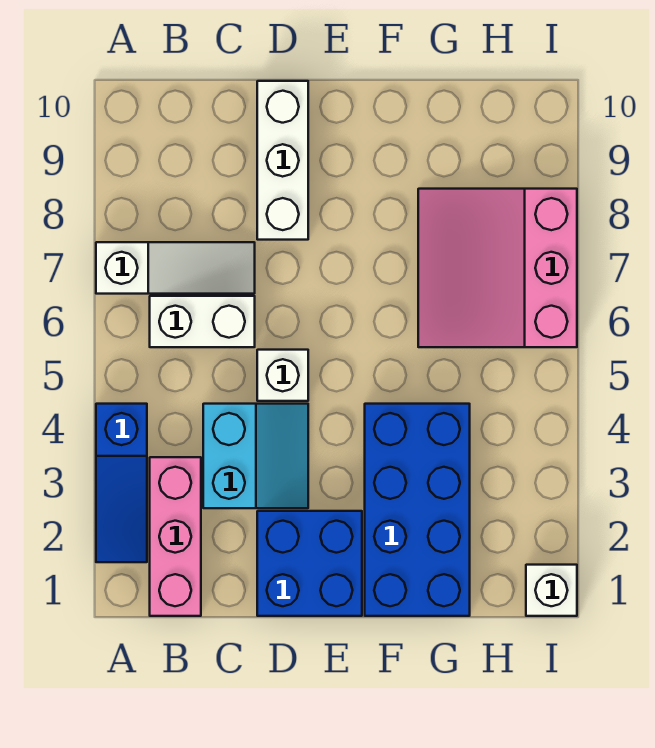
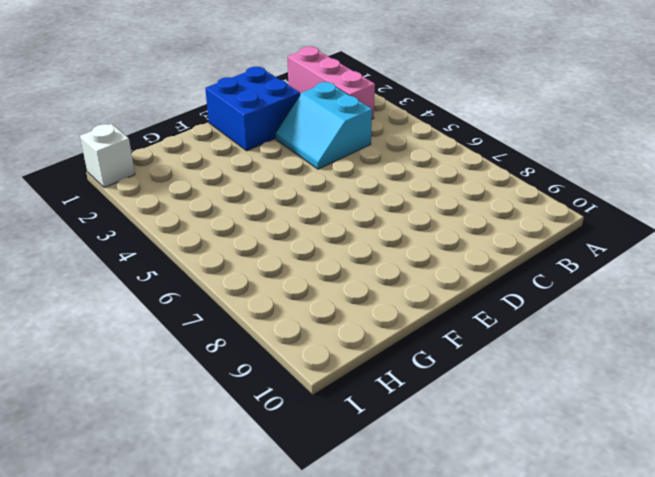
none -> blue 1x3 slope [96,404,147,562]
none -> white 1x3 slope [96,242,255,294]

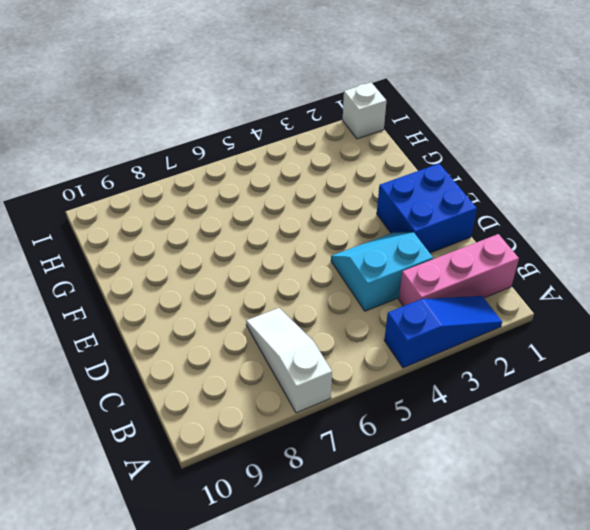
none -> white 1x2 brick [150,296,255,347]
none -> white 1x1 brick [257,350,308,401]

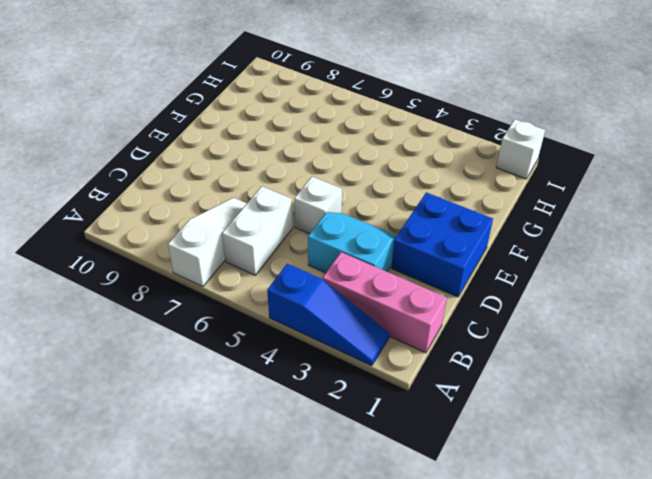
none -> white 1x3 brick [257,81,308,240]
none -> blue 2x4 brick [365,404,470,616]

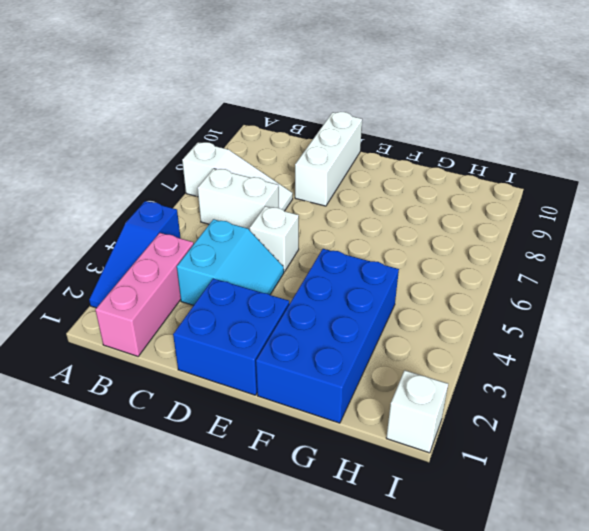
none -> pink 3x3 slope [418,189,577,347]

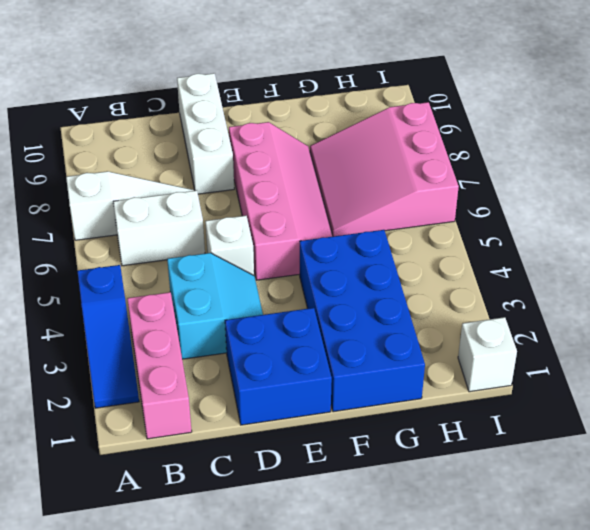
pink 2x4 slope [229,122,333,280] -> none

